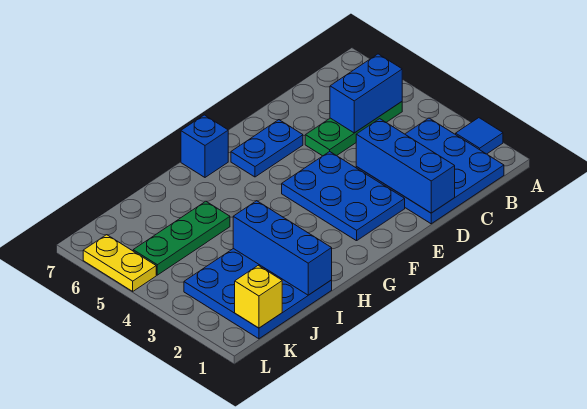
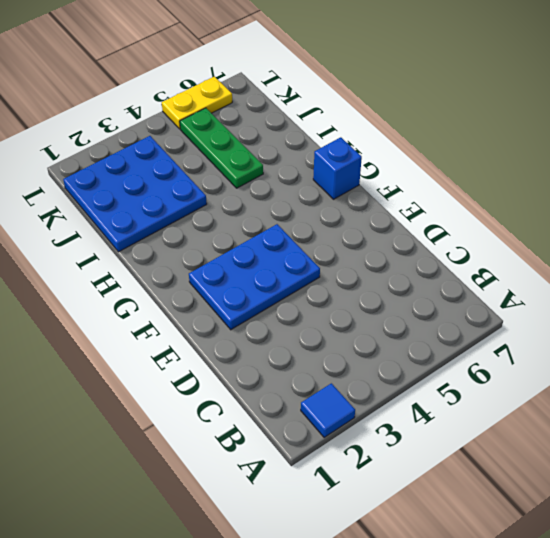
none -> blue 3x3 plate [356,118,504,224]
none -> green 1x3 plate [305,102,402,156]
none -> blue 1x2 plate [231,120,303,177]

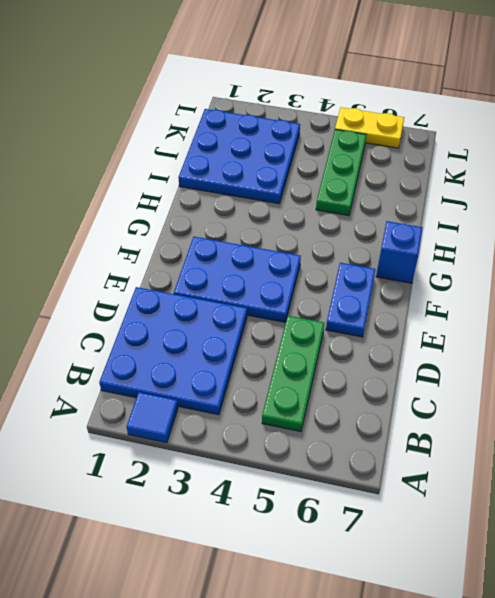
none -> blue 1x2 brick [330,54,402,133]
none -> blue 1x3 brick [356,119,455,213]
none -> blue 1x3 brick [233,201,332,295]

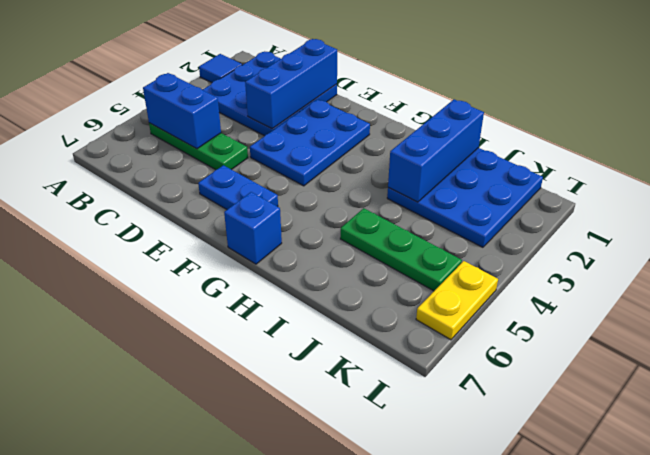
none -> yellow 1x1 brick [235,266,282,328]

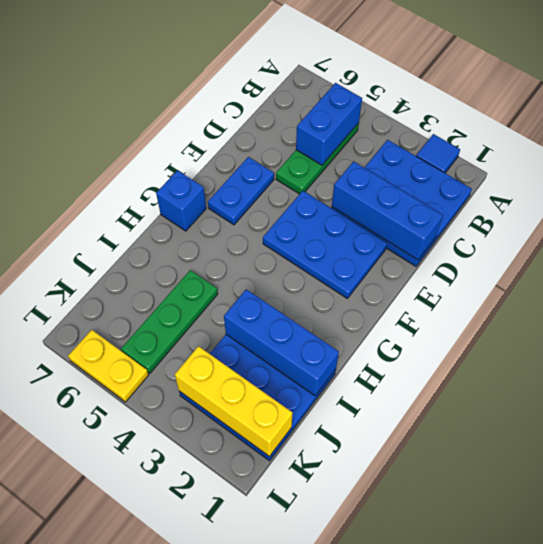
yellow 1x3 brick [175,346,293,457] -> yellow 1x1 brick [235,266,282,328]

